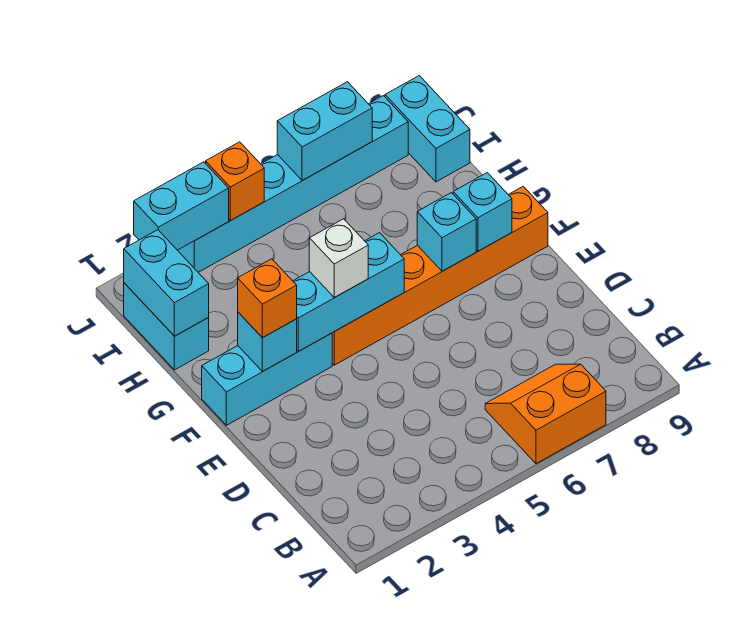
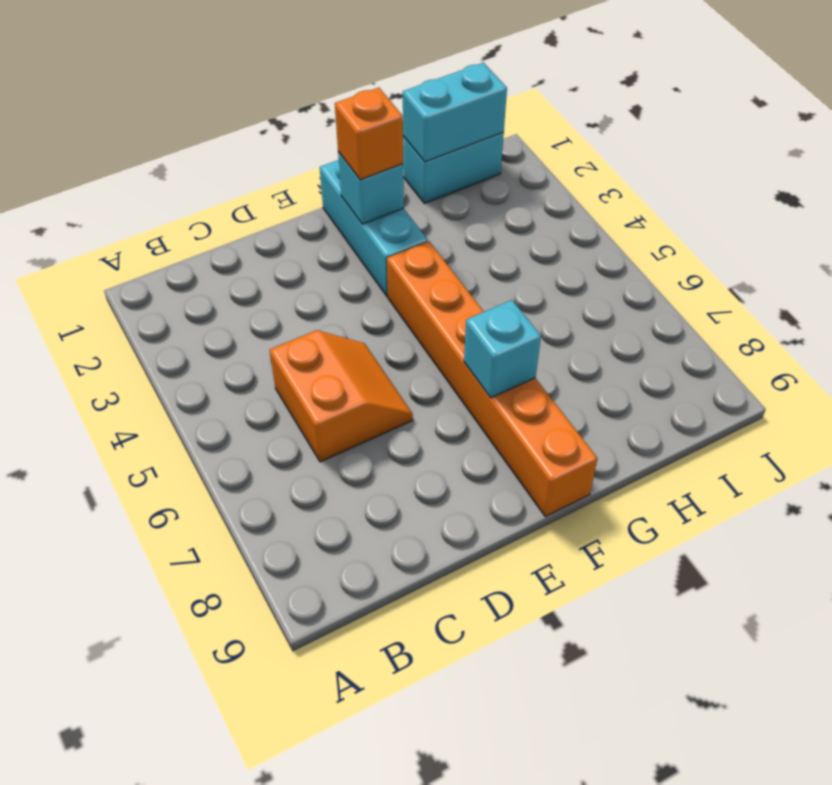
orange 2x2 slope [270,330,413,462] -> orange 2x2 slope moved to [485,364,606,464]
none -> cyan 1x2 brick [385,76,470,182]
none -> cyan 1x6 brick [178,96,408,272]
none -> cyan 1x3 brick [293,233,404,351]

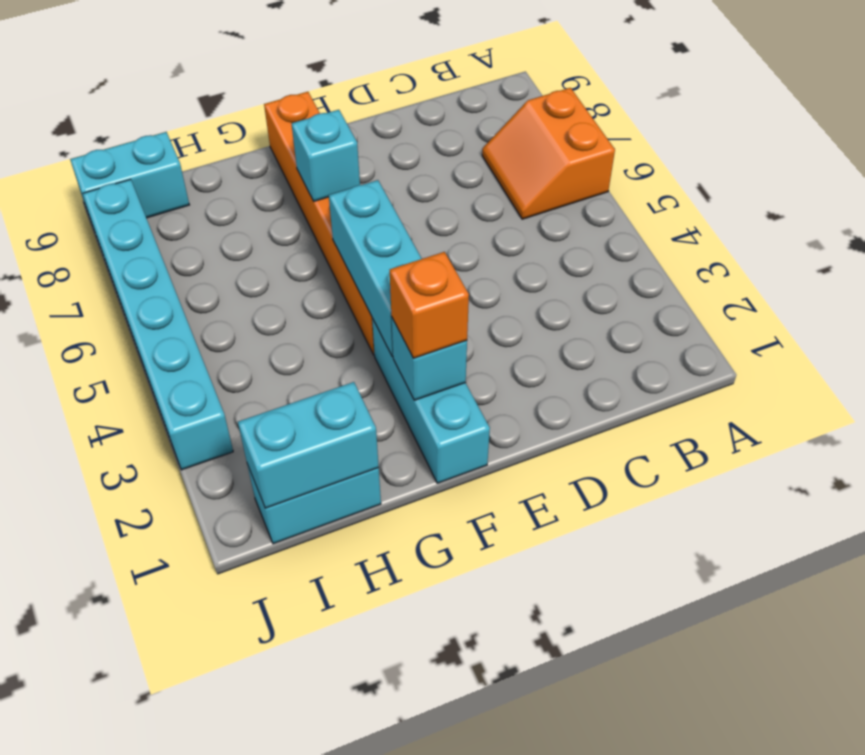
none -> cyan 1x1 brick [453,173,512,251]
none -> cyan 1x2 brick [134,162,229,250]
none -> orange 1x1 brick [206,142,264,221]

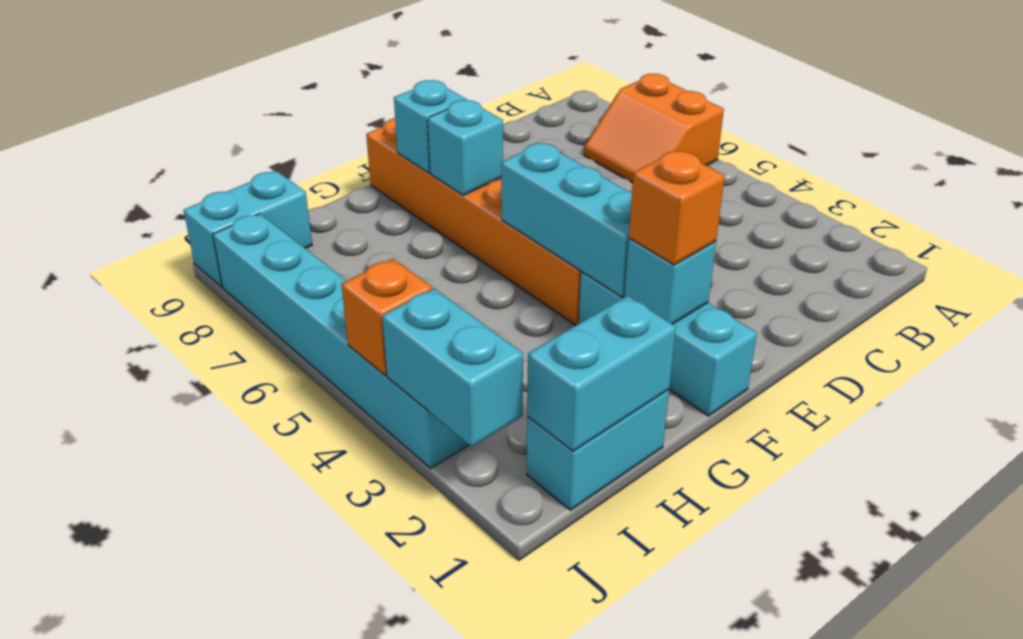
none -> cyan 1x2 brick [277,82,372,181]
none -> white 1x1 brick [309,219,368,298]

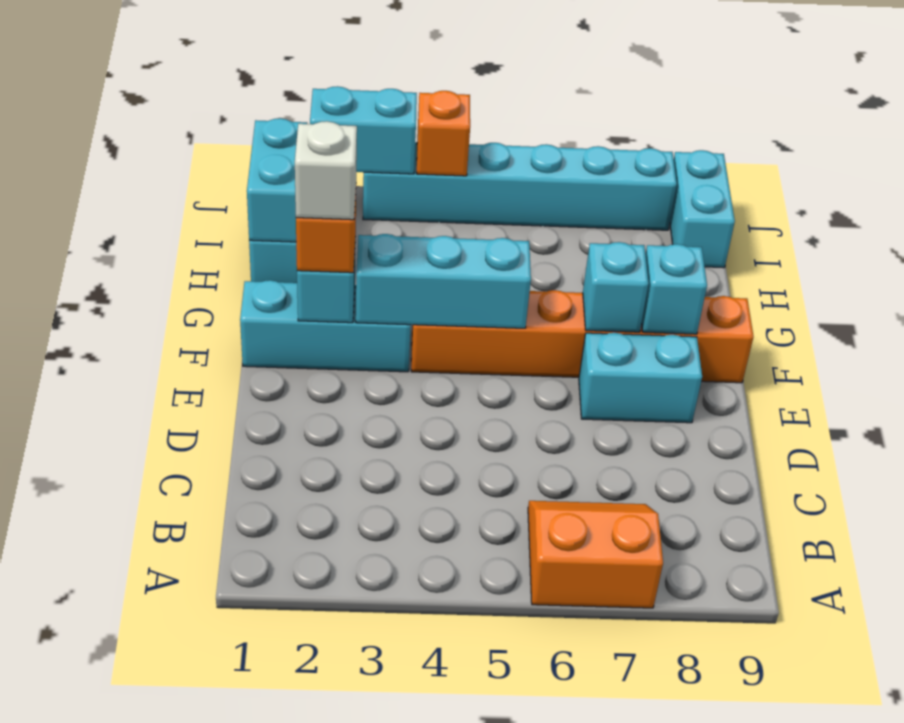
cyan 1x2 brick [579,333,702,423] -> cyan 1x2 brick moved to [277,82,372,181]
white 1x1 brick [295,121,357,220] -> white 1x1 brick moved to [309,219,368,298]

